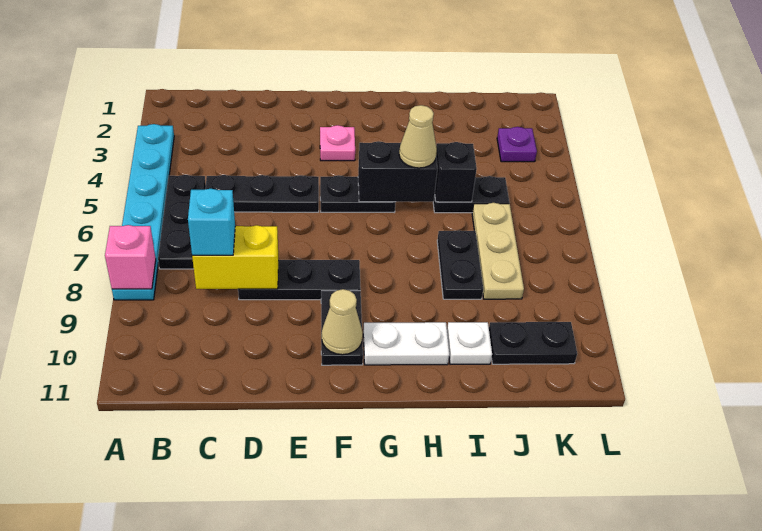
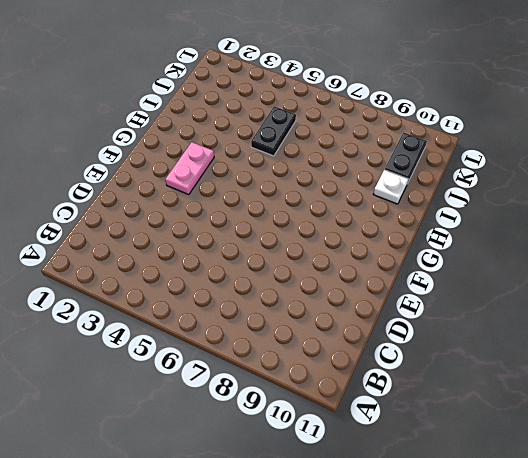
pink 1x2 plate [165,142,214,195] -> pink 1x1 plate [320,125,355,161]
none -> cyan 1x6 plate [112,124,174,300]
none -> black 1x3 plate [158,175,206,269]
none -> black 1x3 plate [205,175,319,212]

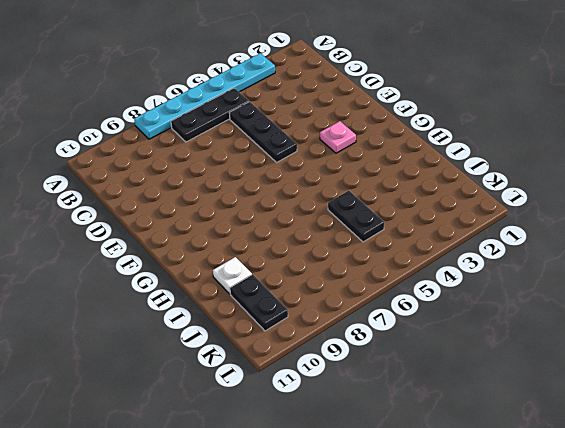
none -> black 1x3 plate [238,260,361,300]
none -> black 1x2 plate [320,175,396,212]
none -> black 1x2 plate [321,291,363,365]

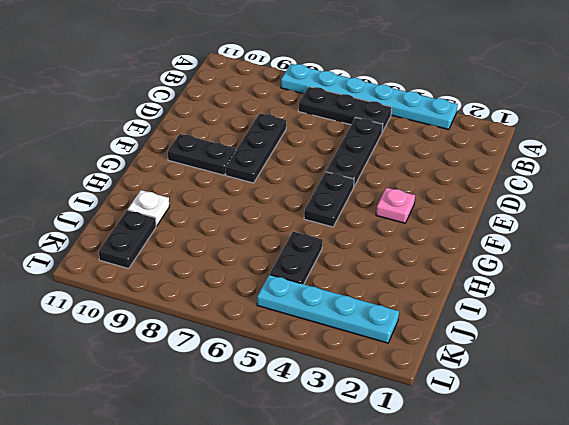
cyan 1x4 plate [257,274,399,343] -> purple 1x1 plate [497,127,537,162]
none -> white 1x2 plate [363,322,449,365]
none -> black 1x2 plate [437,230,483,299]
none -> tan 1x3 plate [472,203,524,299]

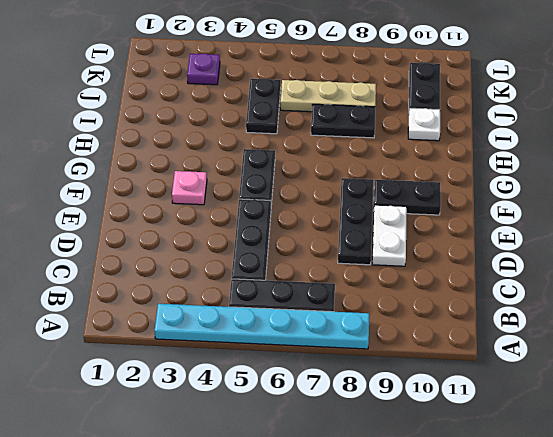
white 1x2 plate [372,205,407,266] -> white 1x2 plate moved to [363,322,449,365]
none -> pink 1x1 brick [105,225,156,289]
none -> yellow 1x2 brick [192,225,279,289]
none -> tan 1x1 cone [322,289,363,355]

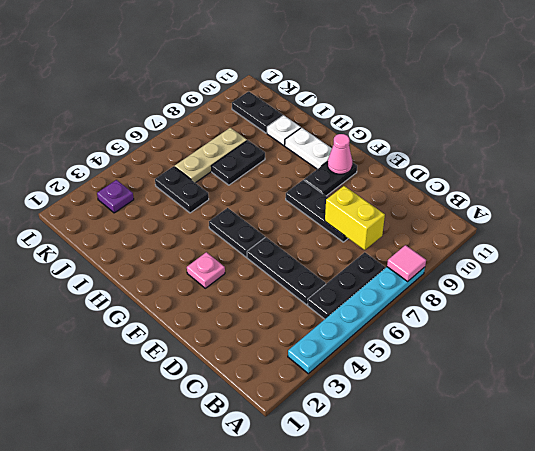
pink 1x1 tile [387,245,426,282] -> pink 1x1 brick [105,225,156,289]
pink 1x1 cone [327,134,352,174] -> tan 1x1 cone [322,289,363,355]
none -> black 1x2 brick [358,141,437,202]
none -> black 1x1 brick [435,142,477,202]
none -> cyan 1x1 brick [188,189,235,255]

